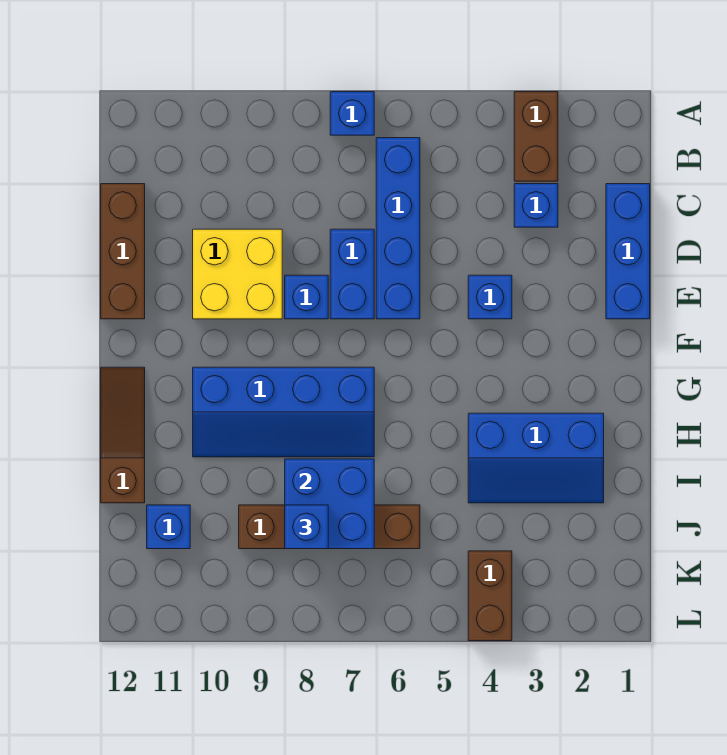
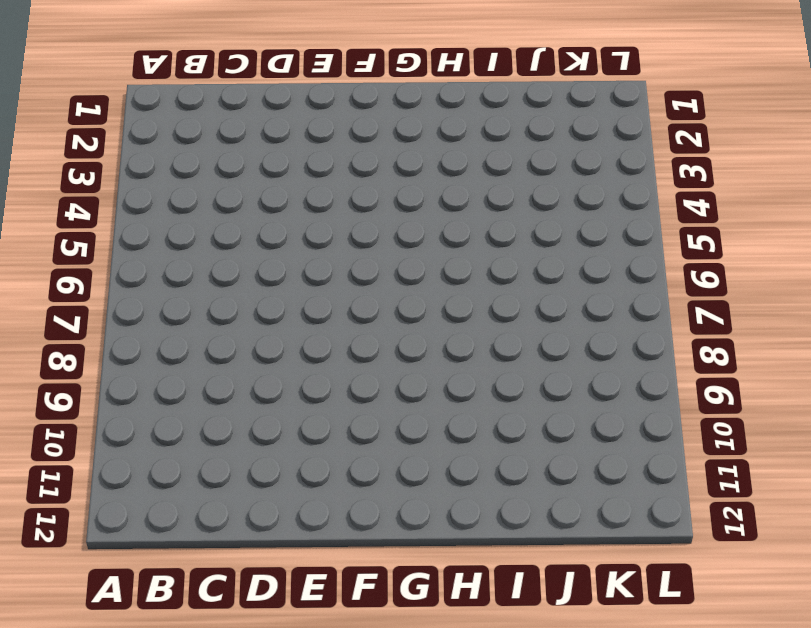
none -> brown 1x2 brick [514,92,558,181]
none -> blue 1x1 brick [330,92,374,135]
none -> blue 1x4 brick [376,138,420,319]

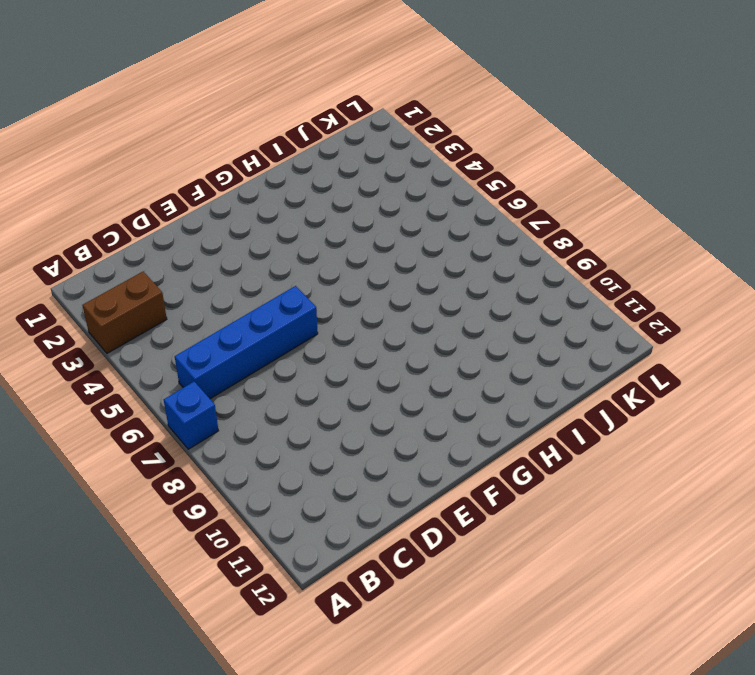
none -> blue 1x3 brick [606,184,650,319]
none -> blue 1x1 brick [514,184,558,227]
none -> brown 1x3 brick [101,184,145,319]

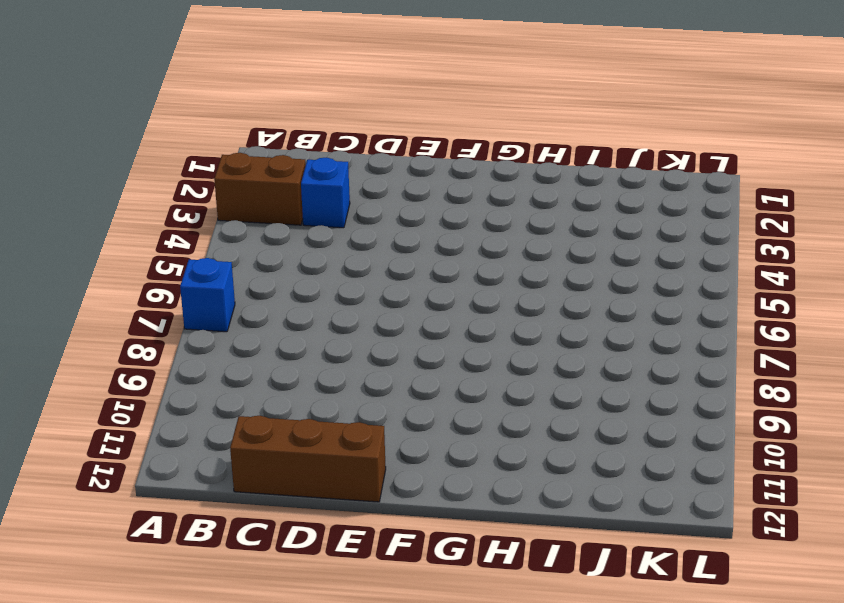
none -> blue 1x4 brick [376,138,420,319]
none -> blue 1x3 brick [606,184,650,319]
none -> blue 1x2 brick [330,229,374,319]

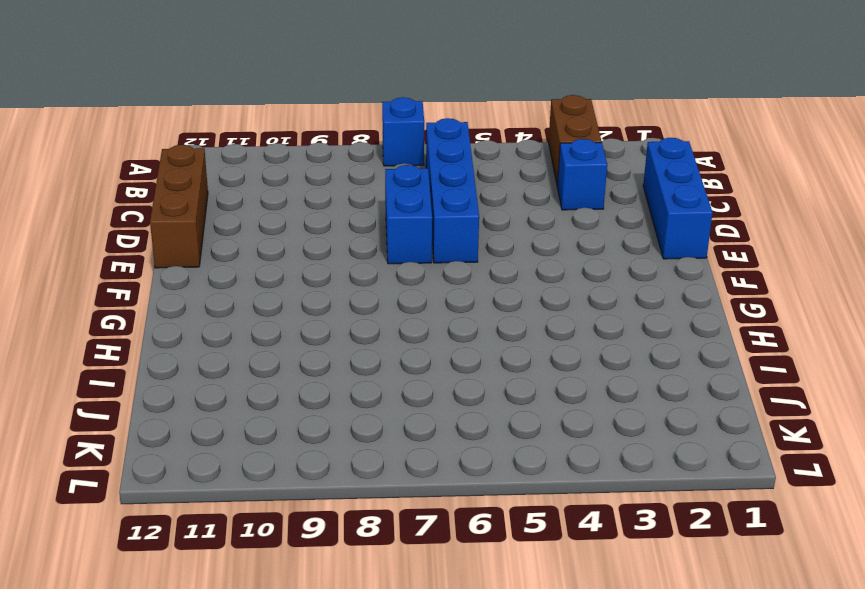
none -> yellow 2x2 brick [193,229,282,319]
none -> blue 1x1 brick [468,275,512,319]
none -> blue 1x1 brick [285,275,328,319]

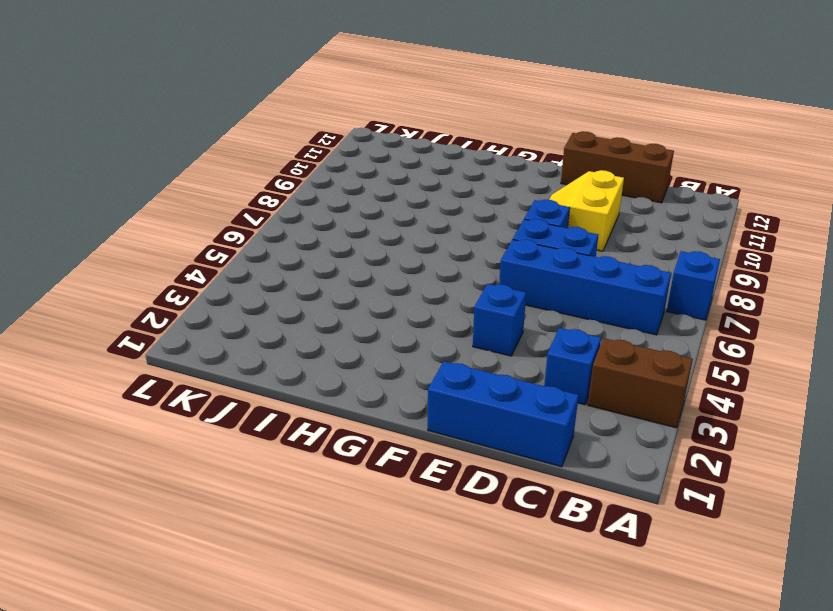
yellow 2x2 slope [549,170,624,251] -> yellow 2x2 brick [193,229,282,319]
none -> blue 2x4 slope [193,367,374,457]
none -> brown 1x3 slope [101,367,145,503]
none -> blue 2x3 slope [468,413,604,503]

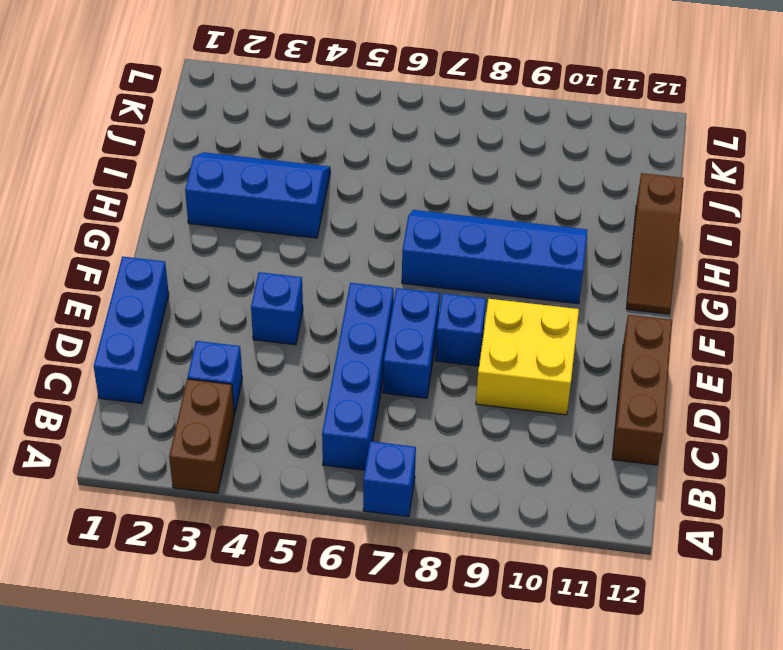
none -> brown 1x4 brick [239,505,420,549]
none -> blue 1x1 brick [147,505,190,549]
none -> brown 1x2 brick [468,551,512,641]

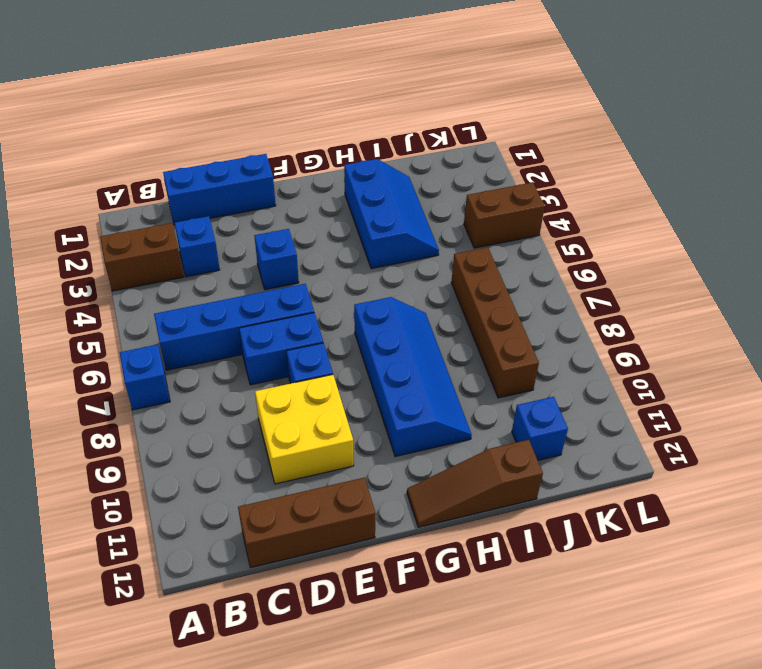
none -> blue 2x2 brick [285,459,374,549]
none -> blue 1x1 brick [285,505,328,549]

